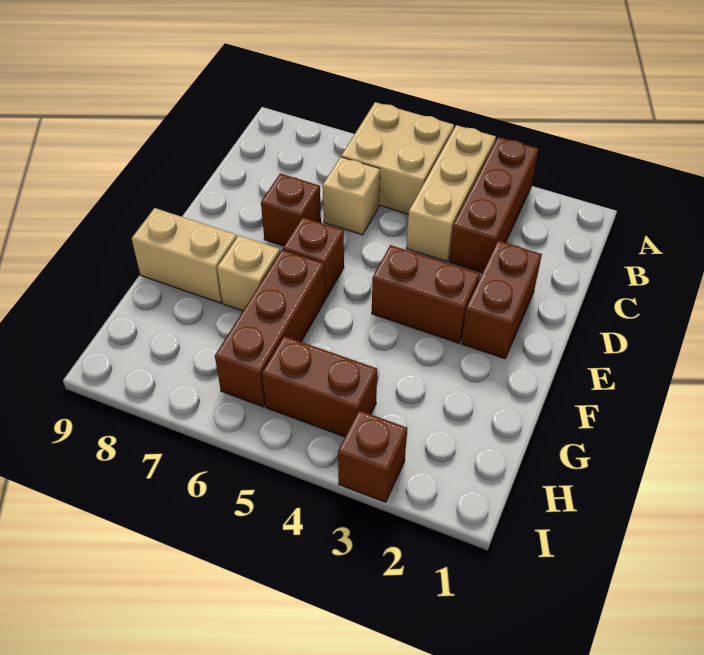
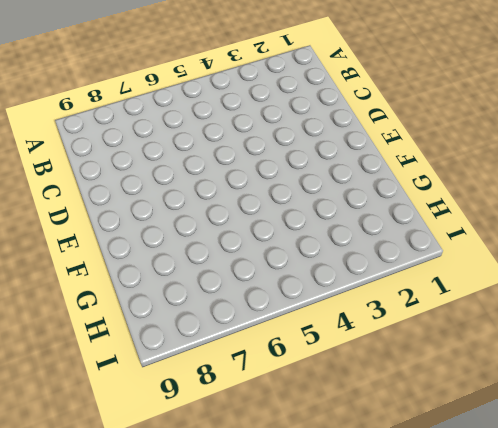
none -> brown 1x3 brick [449,137,538,273]
none -> tan 1x3 brick [406,125,496,261]
none -> tan 2x2 brick [341,102,454,214]

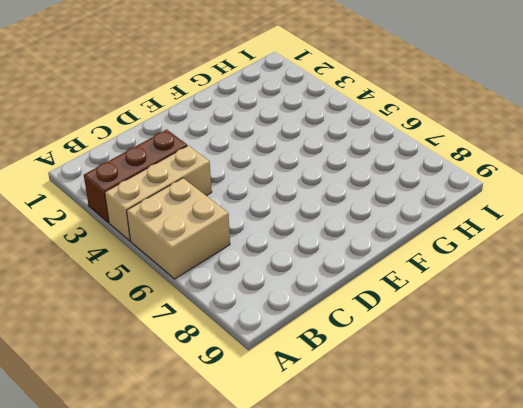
none -> tan 1x1 brick [323,157,380,235]
none -> brown 1x2 brick [461,241,542,359]
none -> brown 1x1 brick [261,173,321,246]

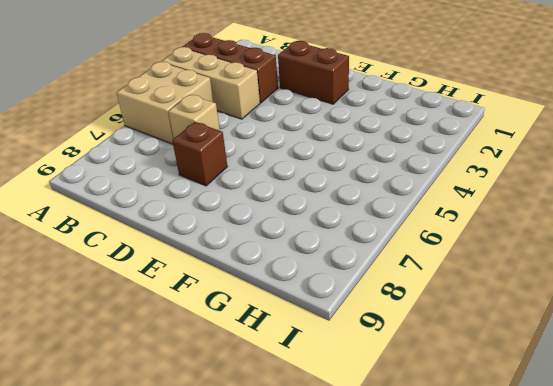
none -> brown 1x2 brick [372,245,480,343]
none -> brown 1x1 brick [283,217,344,298]
none -> brown 1x3 brick [215,250,325,407]

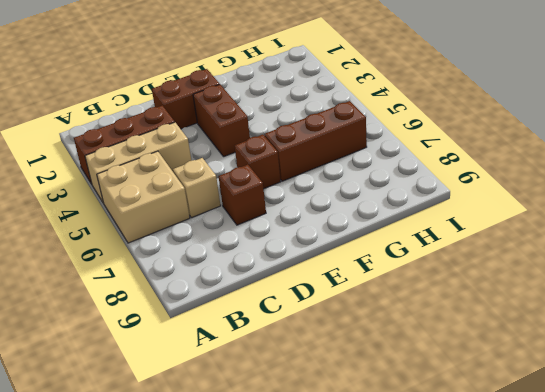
none -> tan 1x1 brick [217,235,280,311]
none -> tan 1x2 brick [132,208,237,303]
none -> brown 1x2 brick [262,336,377,437]

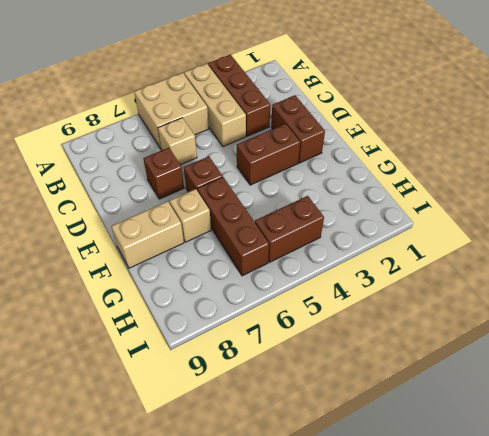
none -> brown 1x1 brick [338,410,407,502]

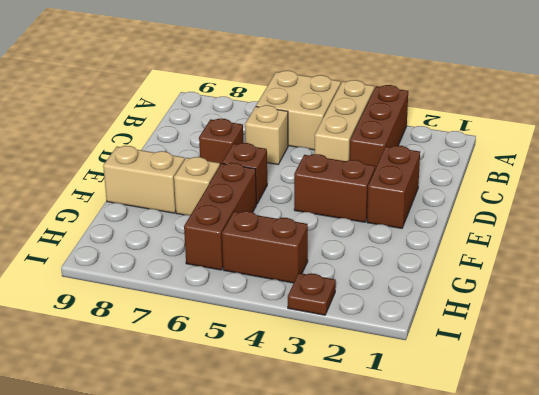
brown 1x1 plate [288,273,336,315] -> brown 1x1 brick [338,410,407,502]

